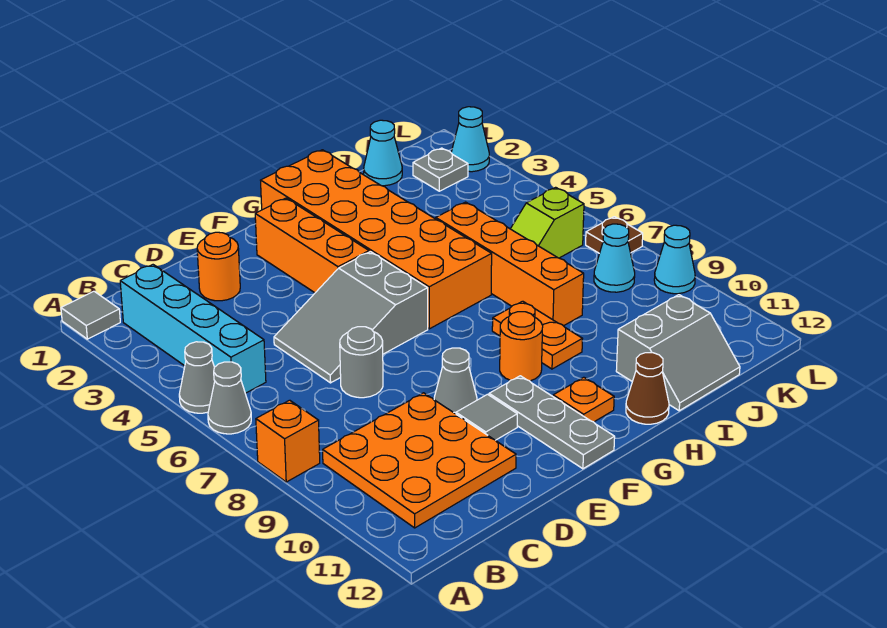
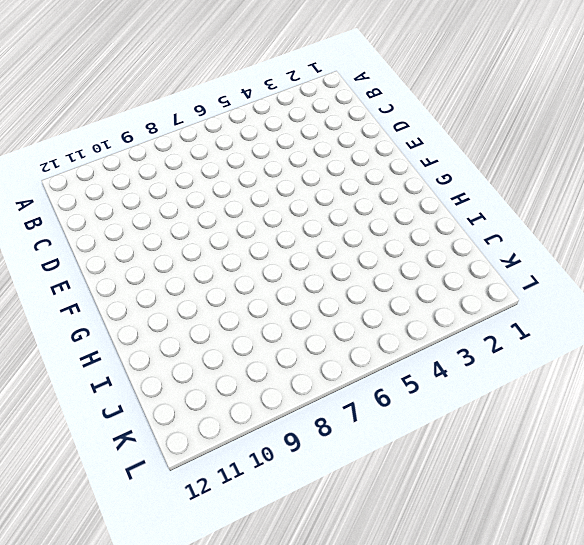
none -> grey 1x1 tile [61,291,120,339]
none -> grey 1x1 cone [179,342,215,413]
none -> grey 1x1 cone [208,362,251,434]

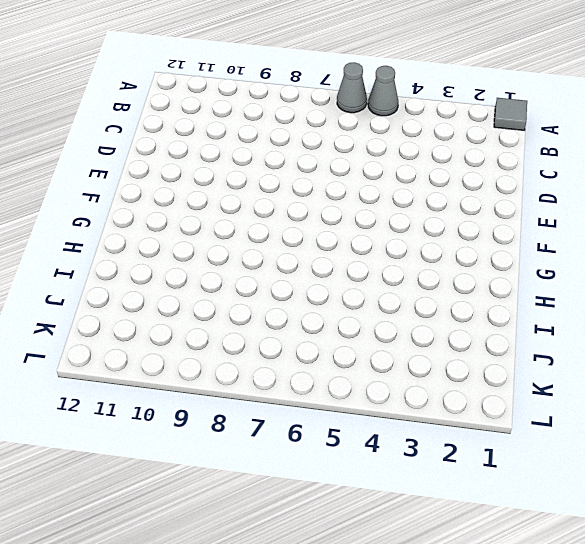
none -> orange 1x1 brick [256,400,320,482]
none -> cyan 1x4 brick [120,265,266,393]
none -> orange 3x3 plate [323,393,516,528]

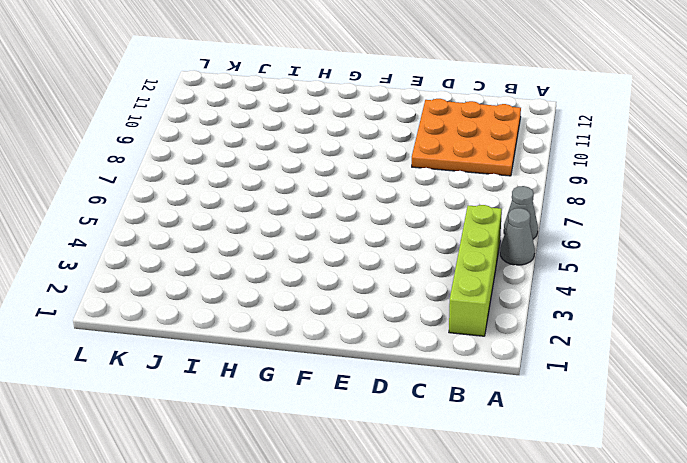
lime 1x4 brick [449,205,502,336] -> cyan 1x4 brick [120,265,266,393]
none -> grey 1x1 tile [61,291,120,339]
none -> orange 1x1 brick [256,400,320,482]
none -> orange 1x1 round brick [197,232,240,301]

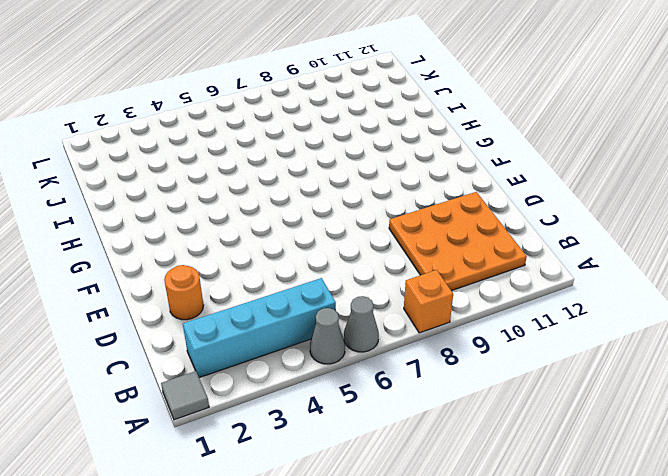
none -> grey 2x3 slope [274,252,428,383]
none -> grey 1x1 round brick [340,327,383,398]
none -> grey 1x1 cone [434,348,477,414]

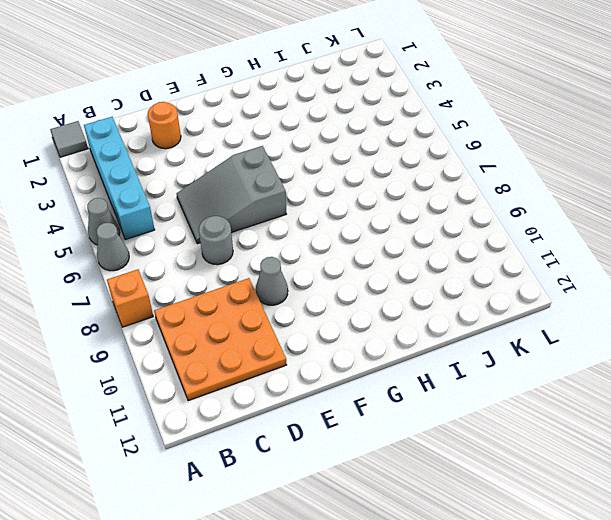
none -> grey 1x1 tile [456,394,517,440]
none -> orange 1x3 brick [255,198,369,293]
none -> grey 1x3 plate [489,376,615,469]

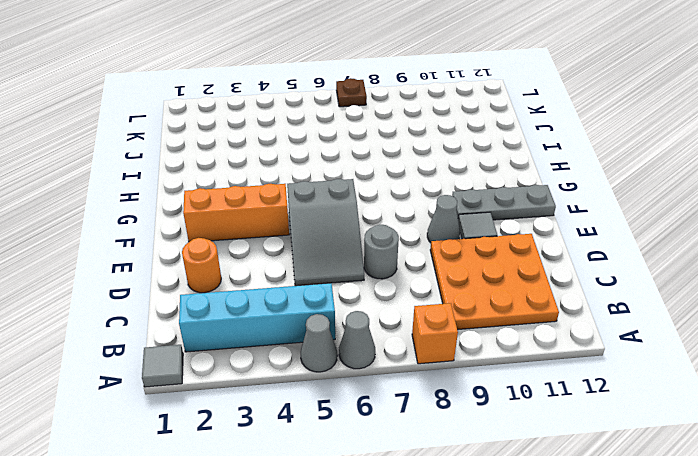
none -> orange 2x6 brick [261,150,492,329]
none -> orange 1x1 round brick [500,312,543,381]
none -> orange 1x1 plate [553,377,614,422]

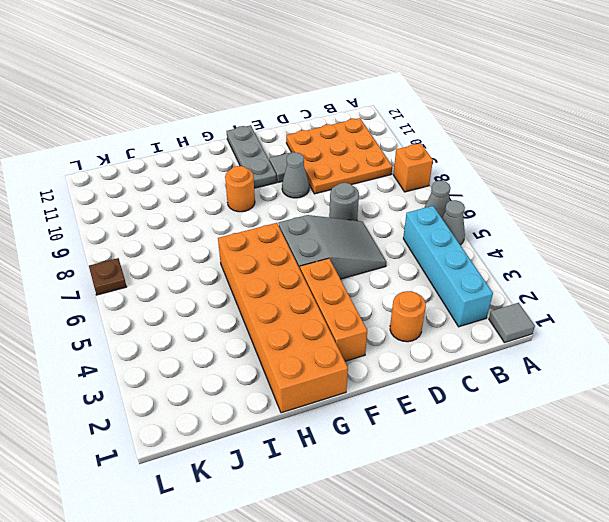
none -> orange 1x1 plate [553,377,614,422]
none -> orange 1x2 plate [492,301,582,369]
none -> brown 1x1 cone [626,353,669,424]

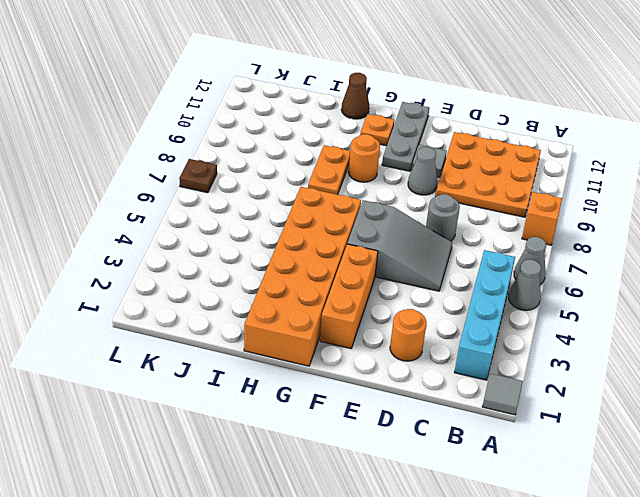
none -> orange 1x4 brick [436,202,584,326]
none -> grey 2x2 slope [616,295,740,411]
none -> cyan 1x1 cone [364,120,402,186]

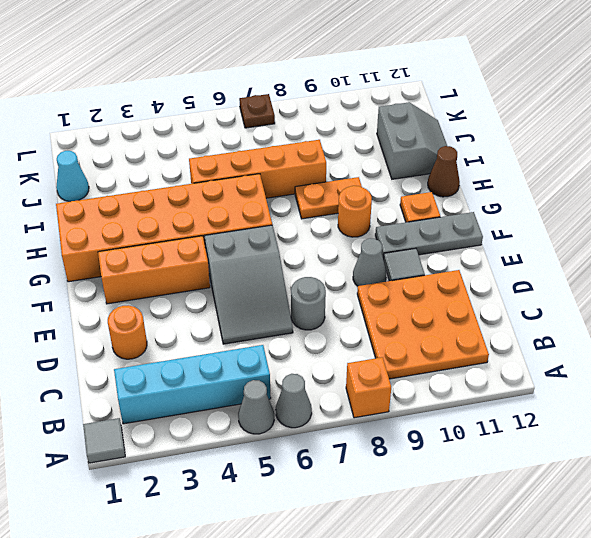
none -> lime 1x2 slope [511,187,584,258]
none -> grey 1x1 plate [413,148,468,191]
none -> cyan 1x1 cone [594,224,635,292]

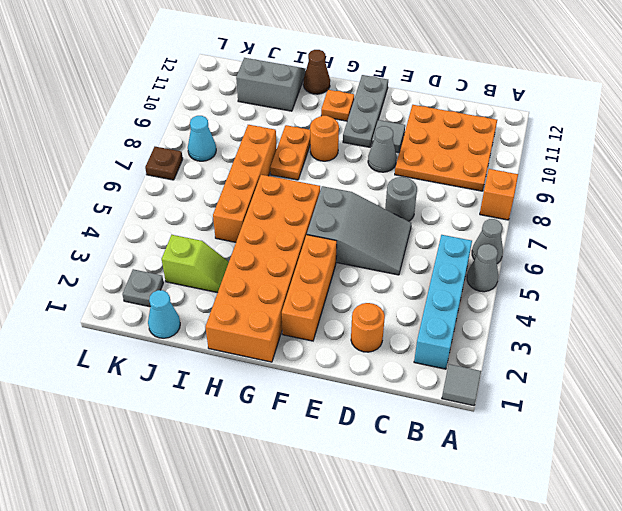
lime 1x2 slope [162,235,229,293] -> lime 1x2 slope moved to [511,187,584,258]
none -> cyan 1x1 cone [451,107,489,172]
none -> cyan 1x1 cone [654,225,695,294]

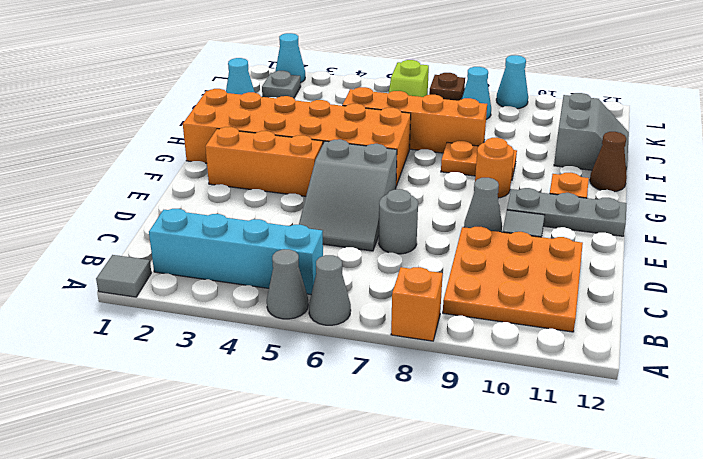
none -> orange 1x1 round brick [197,232,240,301]

